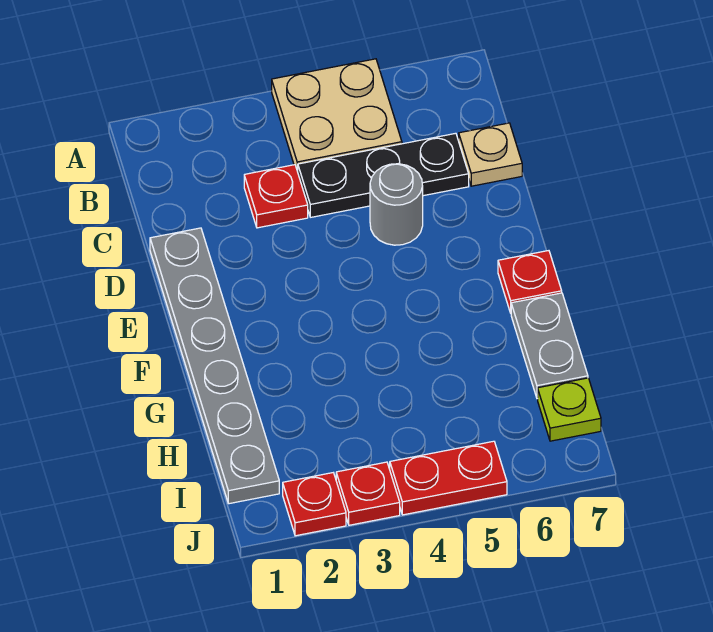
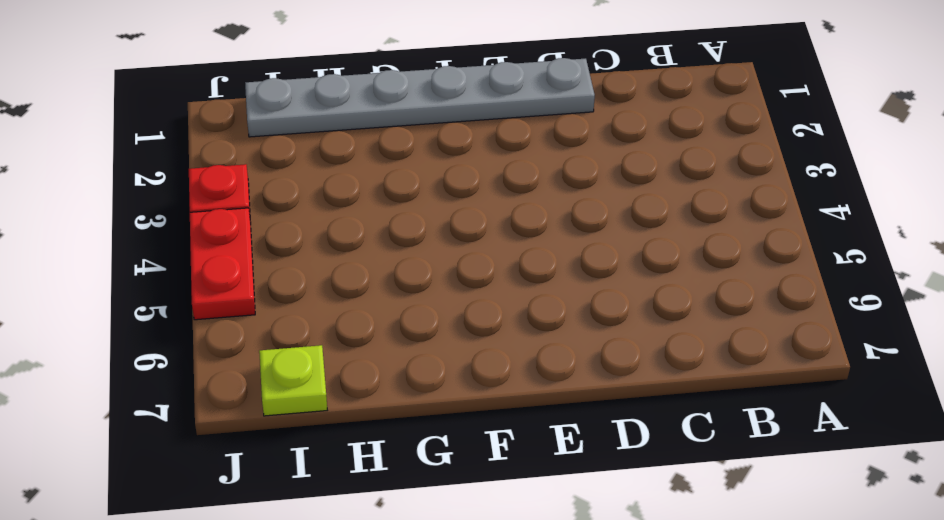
none -> tan 2x2 plate [272,59,402,172]
none -> red 1x1 plate [244,165,308,228]
none -> black 1x3 plate [298,133,469,217]

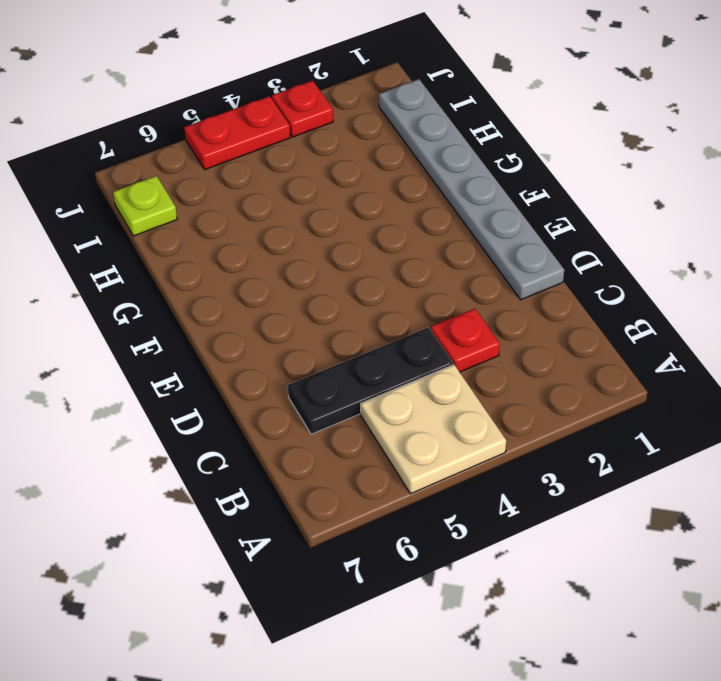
none -> tan 1x1 plate [459,123,522,186]
none -> grey 1x1 round brick [370,164,423,245]
none -> red 1x1 plate [498,251,562,313]

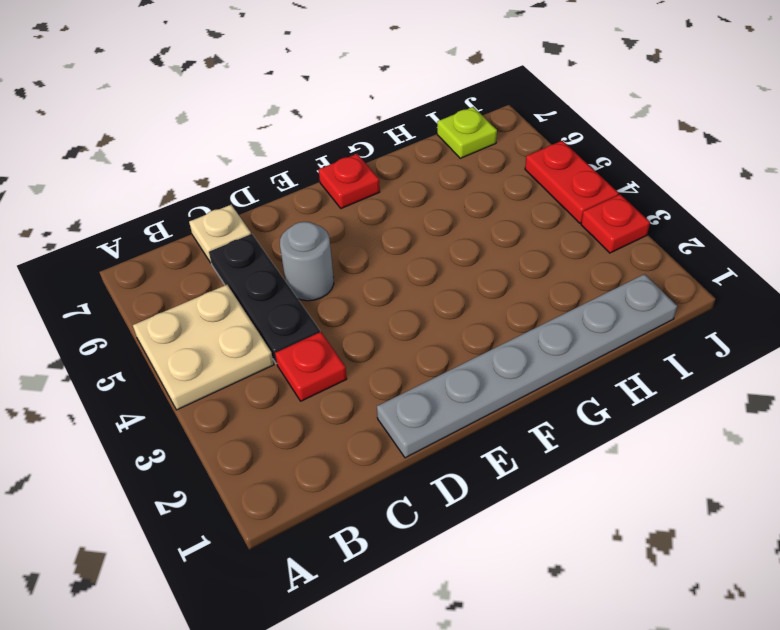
none -> grey 1x2 plate [511,293,588,399]
none -> red 1x1 plate [283,473,346,536]

